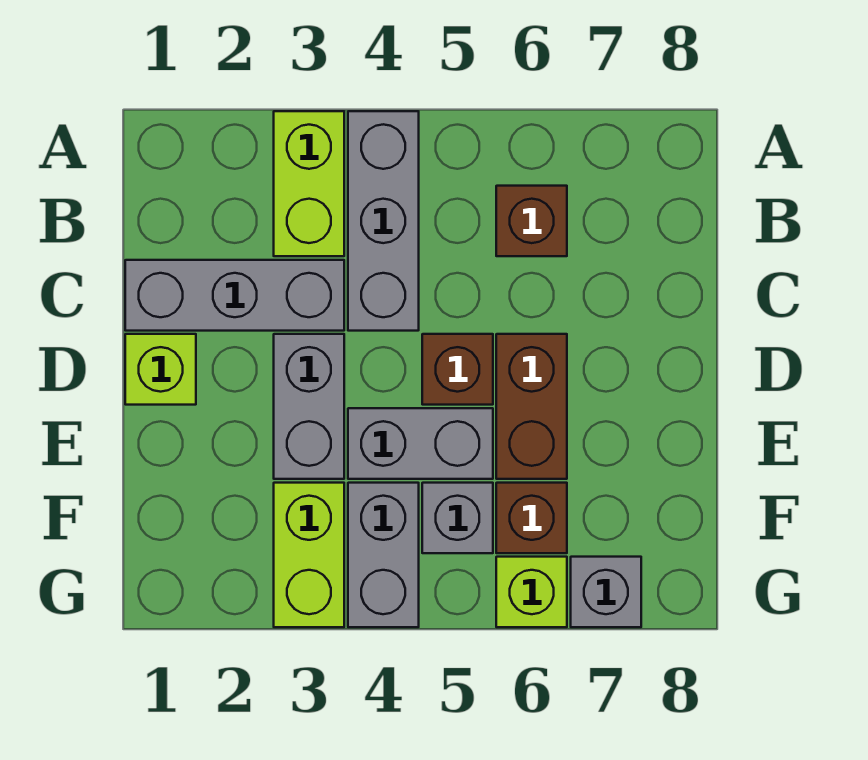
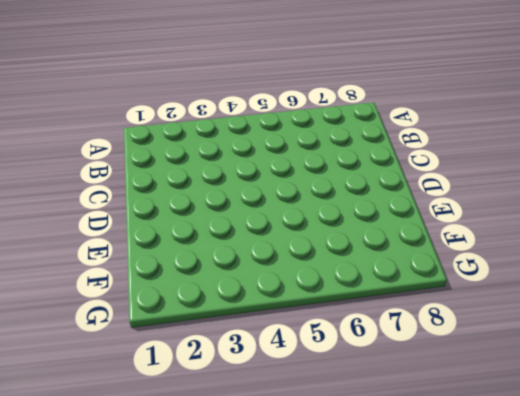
none -> lime 1x2 brick [274,111,344,256]
none -> grey 1x3 brick [348,111,419,331]
none -> brown 1x1 brick [496,186,567,256]

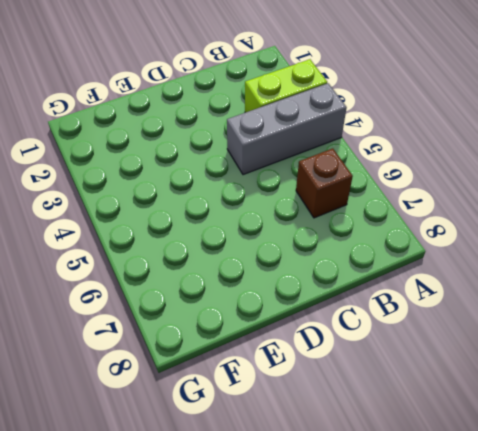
none -> grey 1x3 brick [125,260,344,331]
none -> lime 1x1 brick [125,334,196,405]
none -> grey 1x2 brick [274,334,344,479]

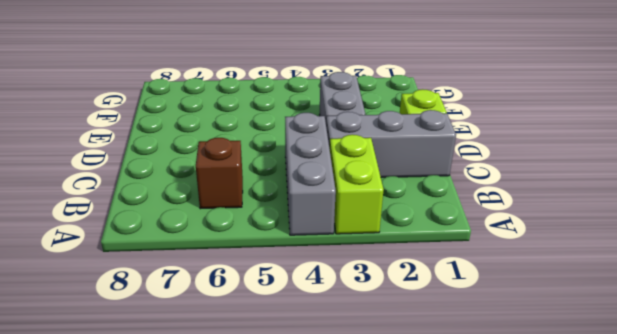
none -> brown 1x1 brick [422,334,493,405]
none -> brown 1x2 brick [496,334,567,479]
none -> grey 1x2 brick [348,408,493,479]

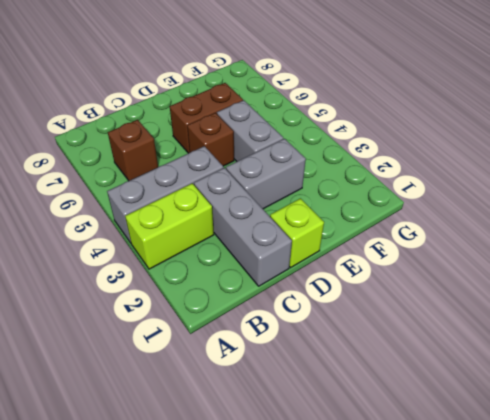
none -> lime 1x2 brick [274,483,344,627]
none -> grey 1x2 brick [348,483,419,627]
none -> grey 1x1 brick [422,483,493,553]

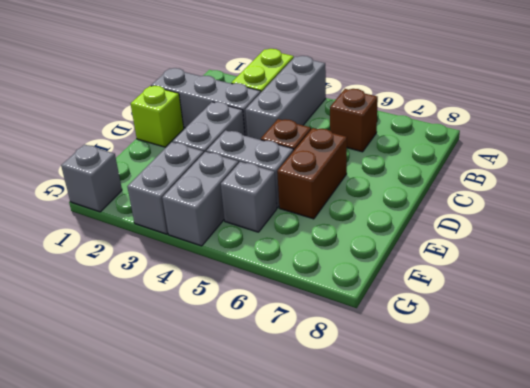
grey 1x2 brick [127,142,204,234] -> lime 1x2 brick [274,483,344,627]
grey 1x1 brick [61,145,122,212] -> grey 1x1 brick moved to [571,557,641,627]
none -> brown 1x1 brick [496,483,567,553]
none -> lime 1x1 brick [496,557,567,627]

